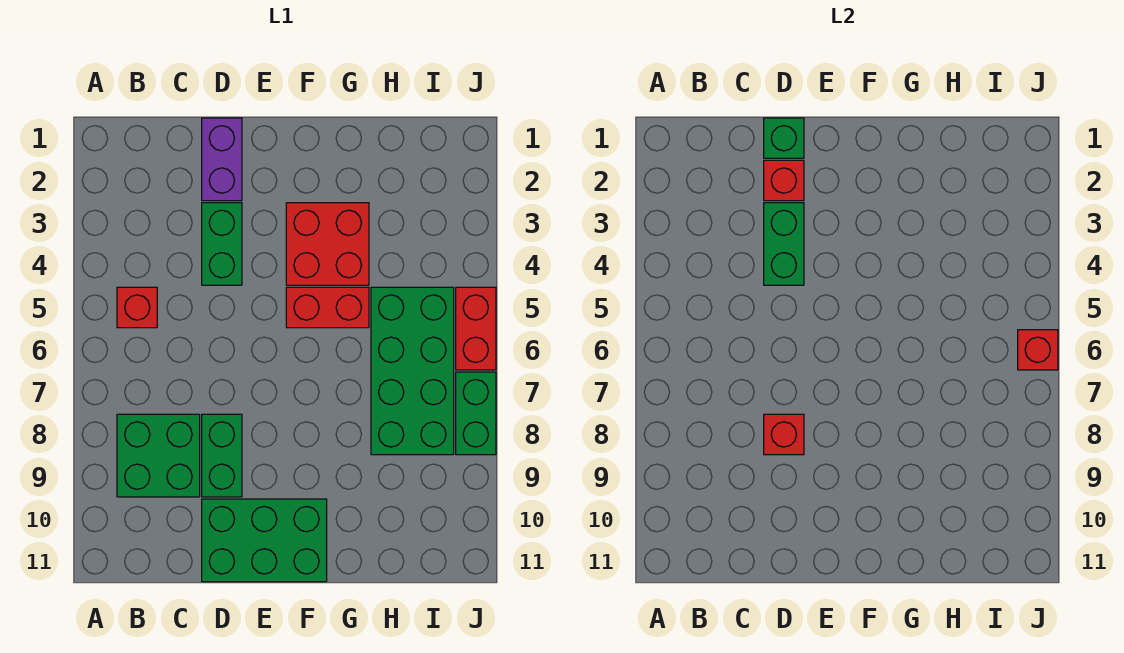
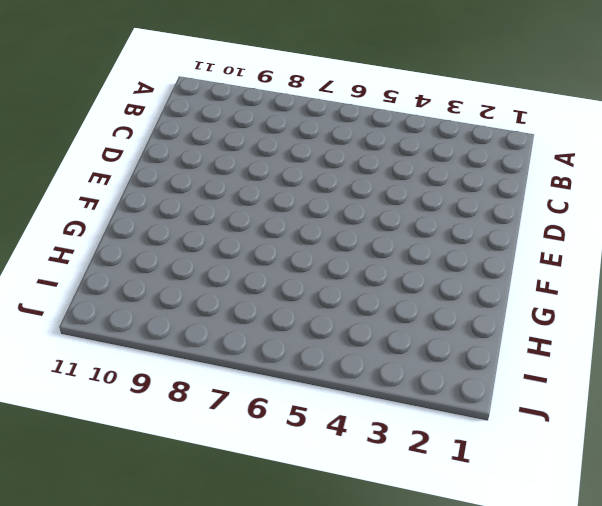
none -> red 1x1 brick [117,287,157,328]
none -> green 2x2 brick [117,414,200,497]
none -> purple 1x2 brick [202,118,242,201]

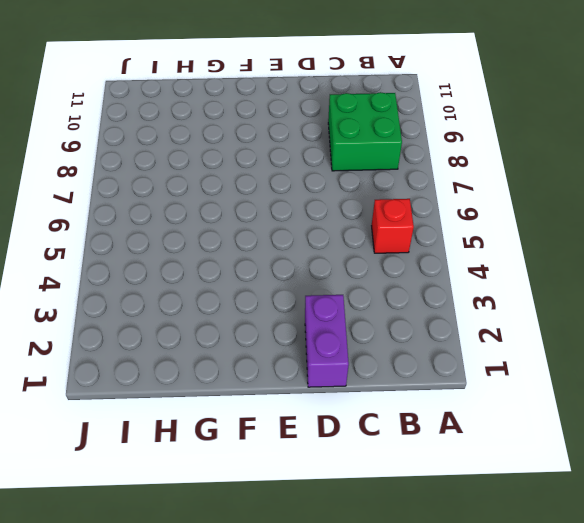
none -> green 1x2 brick [202,203,242,285]
none -> green 1x2 brick [202,414,242,497]
none -> green 2x3 brick [202,499,327,582]

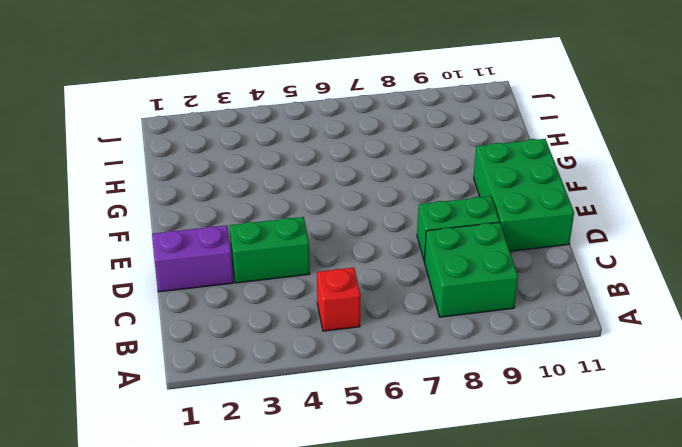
none -> red 2x2 brick [286,203,369,285]
none -> red 1x2 brick [286,287,369,328]
none -> green 2x4 brick [371,287,454,455]

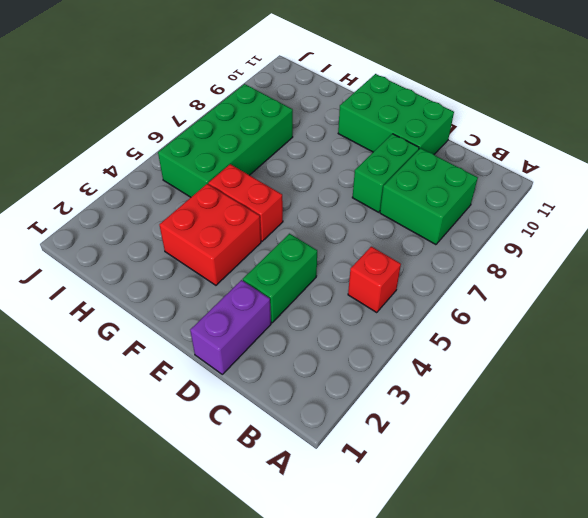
none -> red 1x2 brick [456,287,496,370]
none -> green 1x2 brick [456,372,496,455]
none -> green 1x1 brick [764,118,804,158]

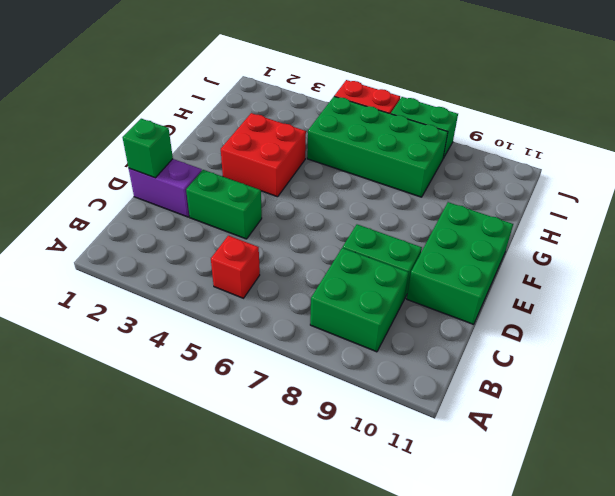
none -> red 1x2 brick [286,287,369,328]
none -> red 1x1 brick [764,160,804,201]
none -> green 1x2 brick [764,203,804,285]

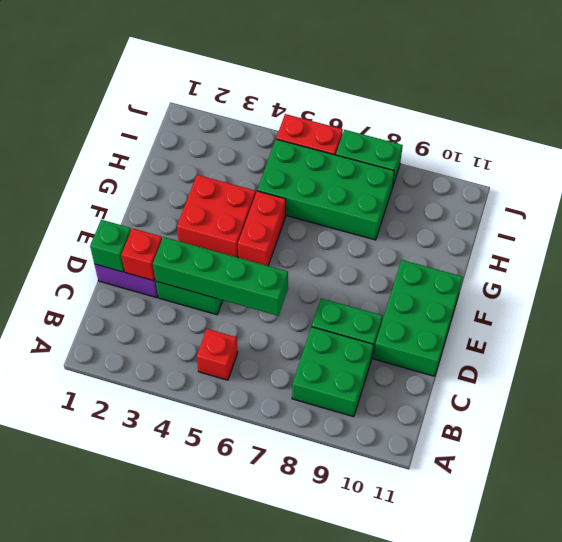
green 1x4 brick [153,237,288,316] -> green 1x2 brick [764,203,804,285]
none -> red 1x1 brick [764,414,804,455]
none -> red 1x1 brick [1018,330,1058,370]

